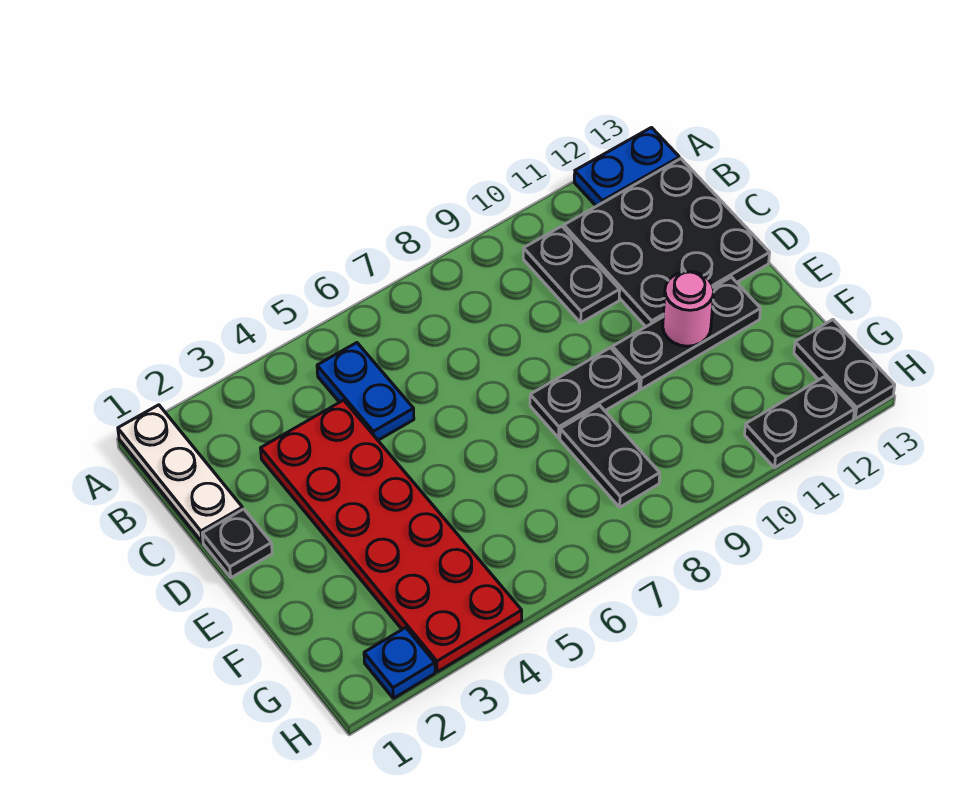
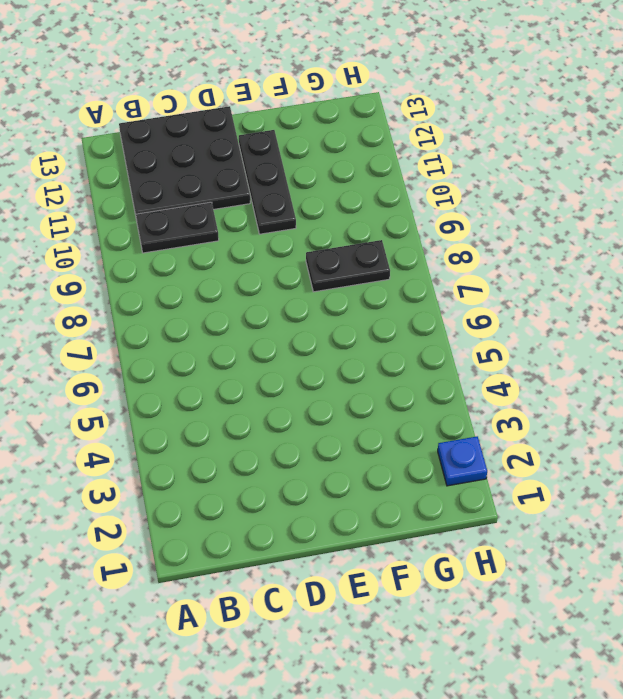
none -> white 1x3 plate [118,405,243,542]
none -> blue 1x2 plate [574,128,679,206]
none -> blue 1x2 plate [317,343,414,440]

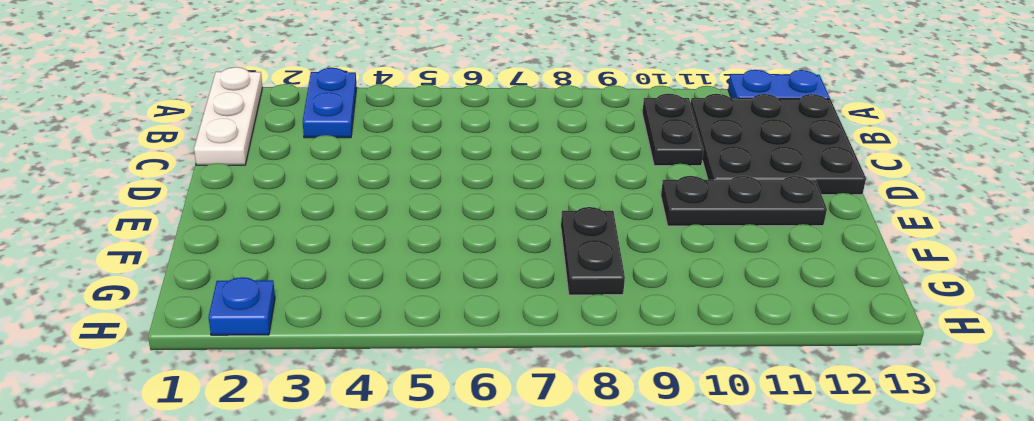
blue 1x2 plate [303,68,357,138] -> blue 1x2 plate moved to [317,343,414,440]
none -> red 2x6 plate [261,400,522,672]
none -> black 1x1 plate [202,509,272,578]
none -> black 1x2 plate [530,348,639,438]

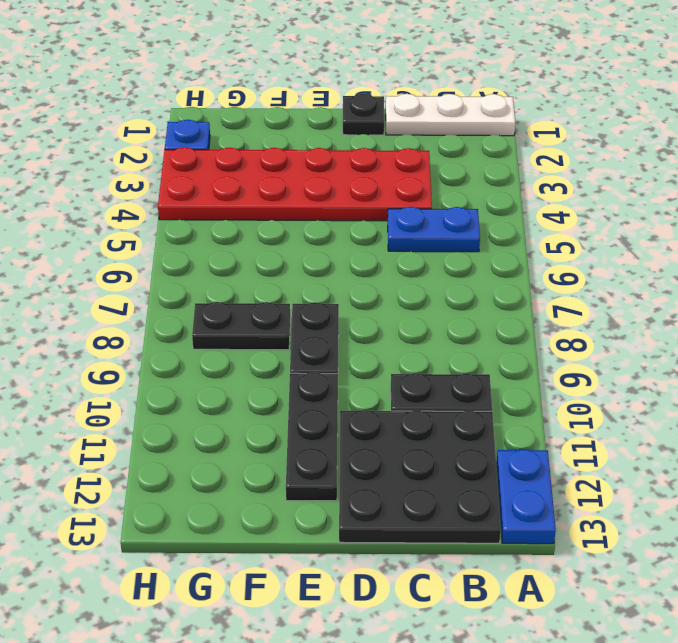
none -> black 1x2 plate [794,320,895,419]
none -> black 1x2 plate [745,377,855,468]
none -> pink 1x1 round brick [663,271,714,346]

